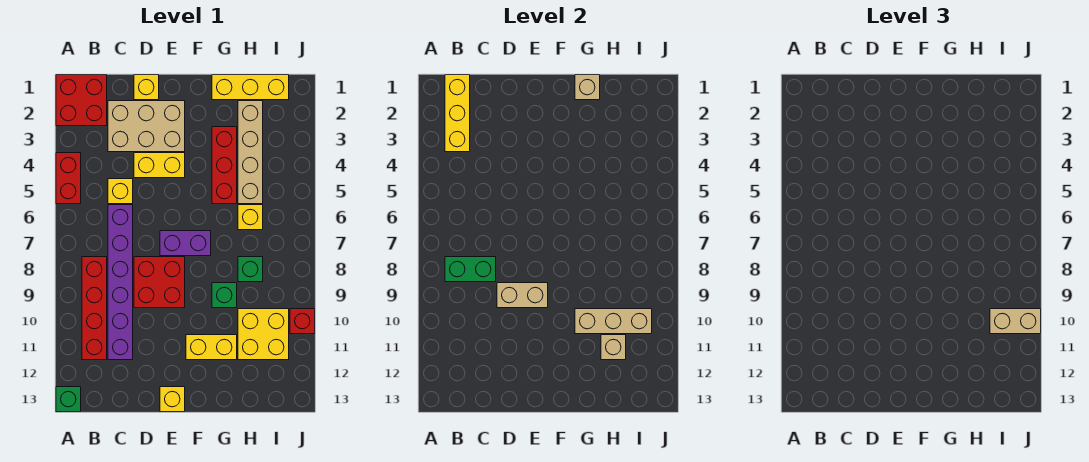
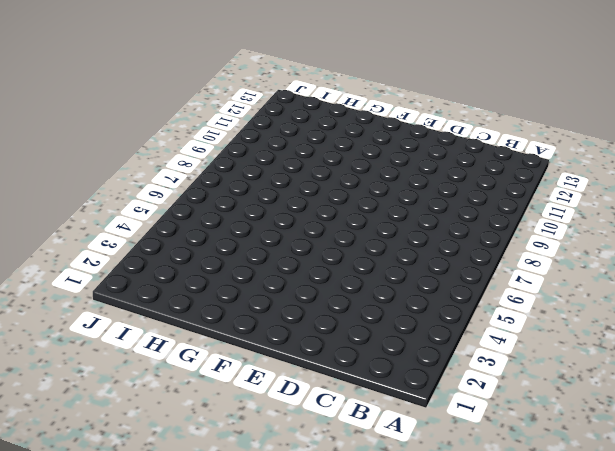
none -> red 2x2 brick [56,75,107,126]
none -> red 1x2 brick [56,153,81,204]
none -> green 1x1 brick [56,387,81,412]

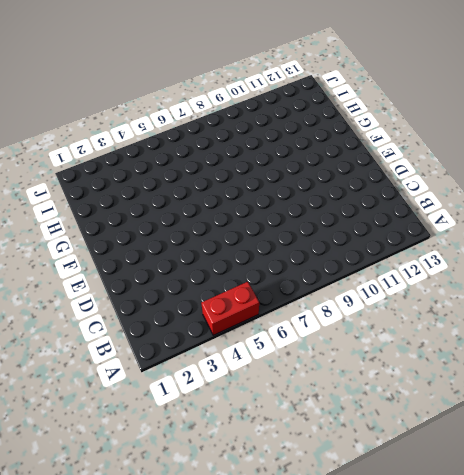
none -> red 2x2 brick [56,75,107,126]
none -> green 1x1 brick [56,387,81,412]
none -> red 1x4 brick [82,257,107,360]

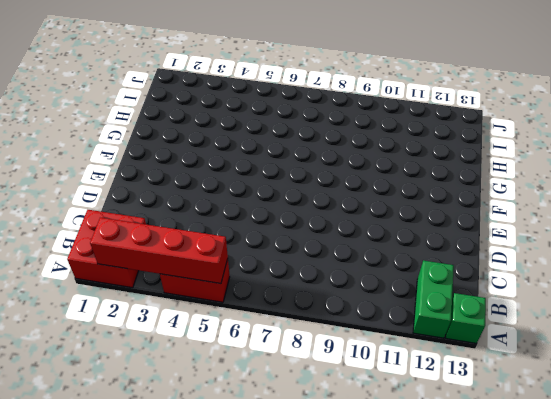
red 1x4 brick [90,218,228,284] -> red 1x4 brick moved to [82,257,107,360]
green 1x2 brick [413,260,454,338] -> green 1x2 brick moved to [445,257,496,282]
none -> tan 2x3 brick [108,101,185,152]
none -> yellow 1x1 brick [108,179,133,204]
none -> purple 1x6 brick [108,205,133,360]

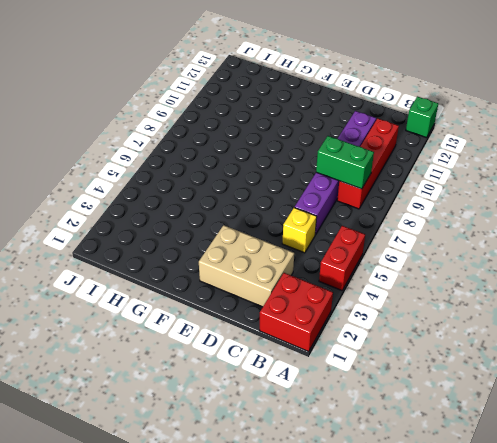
none -> yellow 1x1 brick [134,75,159,100]
none -> yellow 1x2 brick [134,153,185,178]
none -> red 2x2 brick [134,257,185,308]

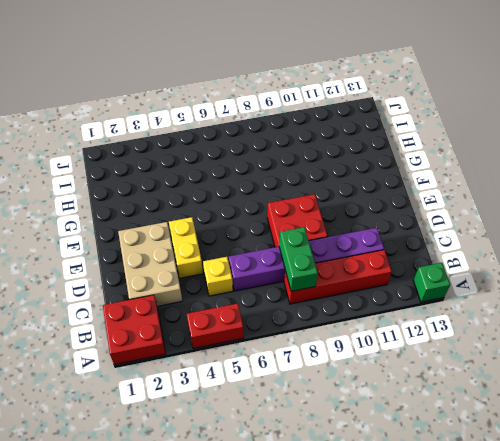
none -> yellow 1x1 brick [134,75,159,100]
none -> purple 1x2 brick [160,231,211,256]
none -> yellow 1x1 brick [160,387,185,412]

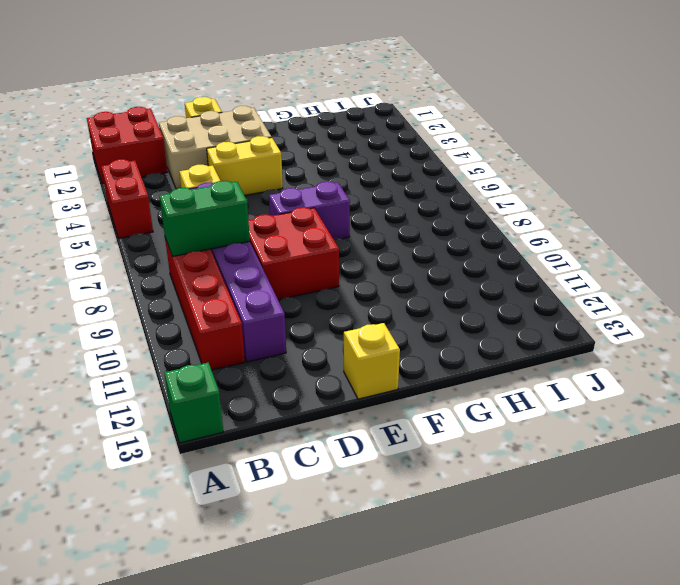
none -> yellow 1x2 brick [186,335,237,360]
none -> yellow 1x3 brick [212,75,289,100]
none -> red 1x3 brick [212,127,237,204]

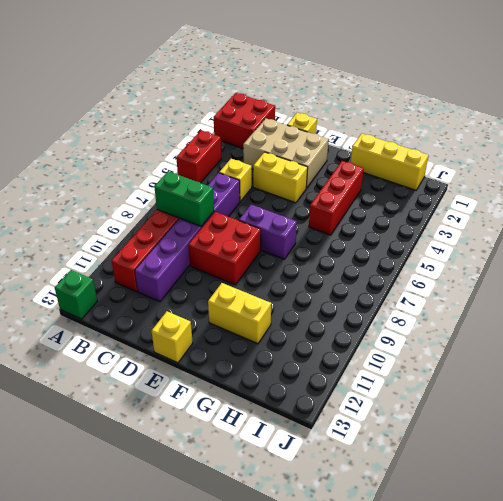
none -> green 1x1 brick [212,283,237,308]
none -> tan 1x4 brick [238,101,263,204]
none -> yellow 1x1 brick [238,205,263,230]

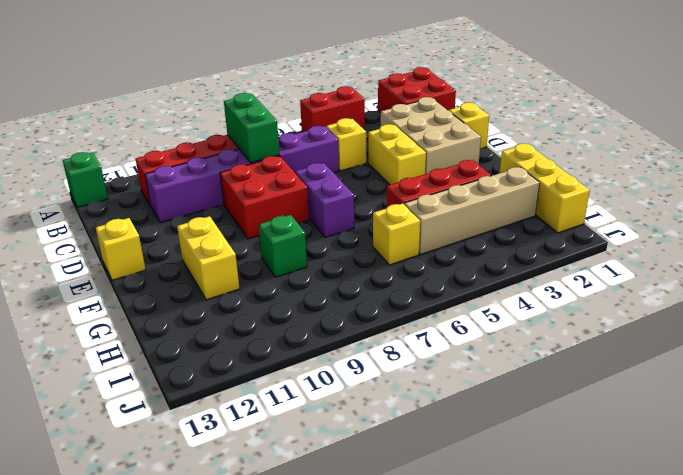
none -> green 1x1 brick [238,257,263,282]
none -> yellow 2x2 brick [238,309,289,360]
none -> red 1x1 brick [290,309,315,334]

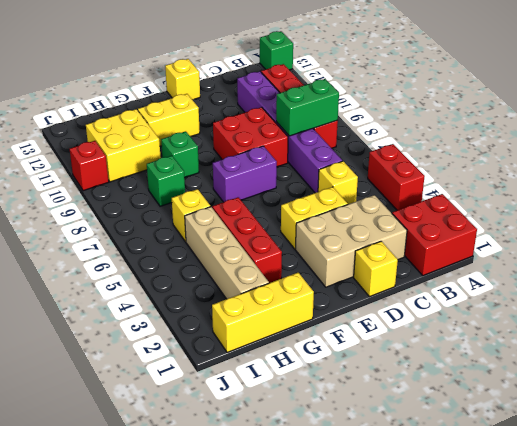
none -> yellow 1x3 brick [445,75,470,152]
none -> tan 1x2 brick [497,283,548,308]
none -> tan 1x1 brick [575,75,600,100]

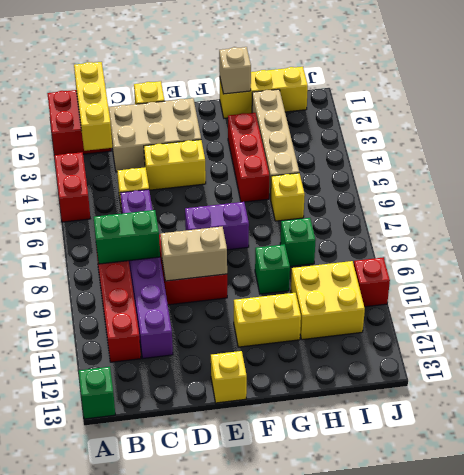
none -> tan 1x3 brick [575,309,652,334]
none -> tan 1x1 brick [601,335,626,360]
none -> tan 1x2 brick [990,309,1041,334]

